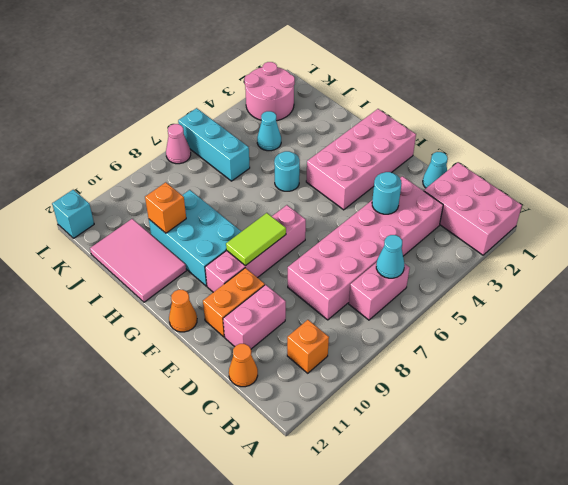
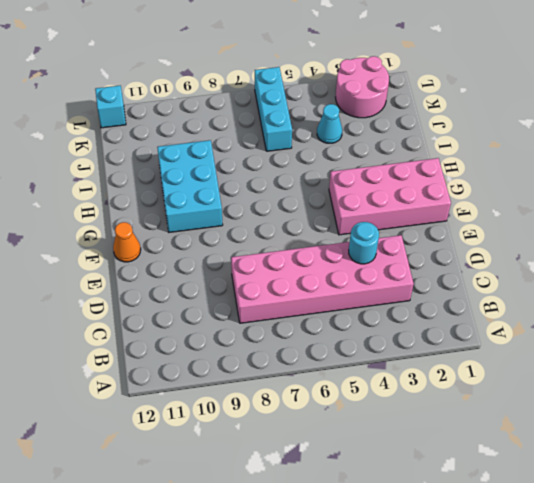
none -> pink 2x3 brick [424,162,522,255]
none -> pink 1x2 brick [349,262,410,320]
none -> orange 1x1 brick [287,320,329,373]

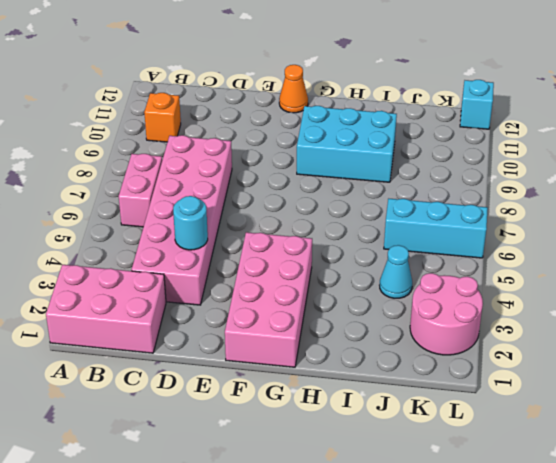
none -> orange 1x1 cone [229,344,258,387]
none -> cyan 1x1 cone [423,152,448,188]
none -> pink 1x2 brick [223,285,286,349]

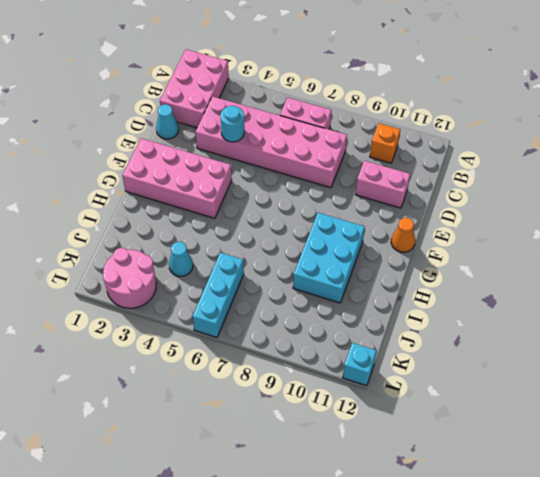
none -> orange 1x1 cone [229,344,258,387]
none -> orange 1x2 brick [203,268,265,337]
none -> pink 1x4 brick [205,205,306,292]

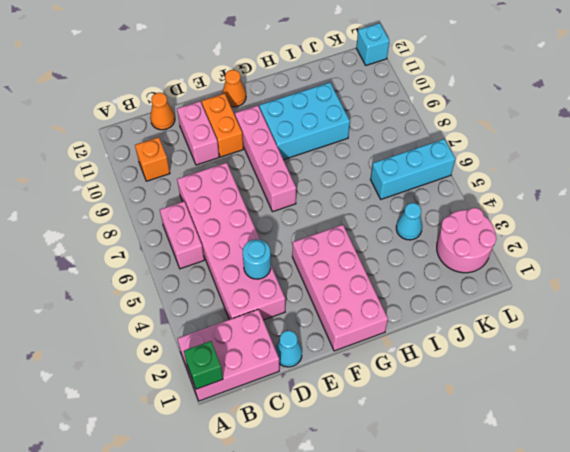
green 1x1 brick [184,341,223,389] -> none
none -> cyan 1x1 round brick [274,151,300,191]
none -> pink 2x3 tile [90,219,186,302]
none -> pink 1x1 cone [166,124,191,164]

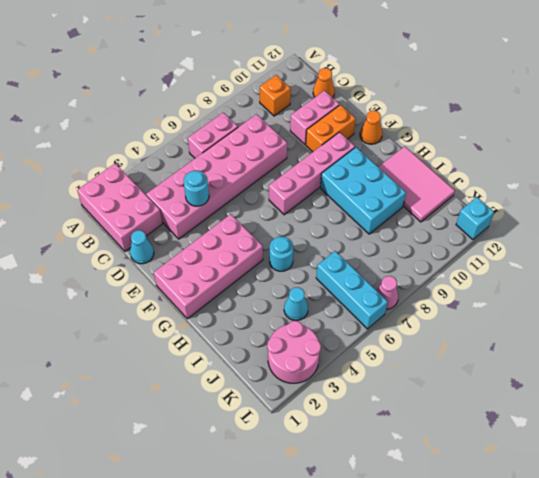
none -> cyan 1x1 cone [376,235,405,278]
none -> lime 1x2 tile [226,213,286,266]
none -> orange 1x1 brick [145,182,186,233]

